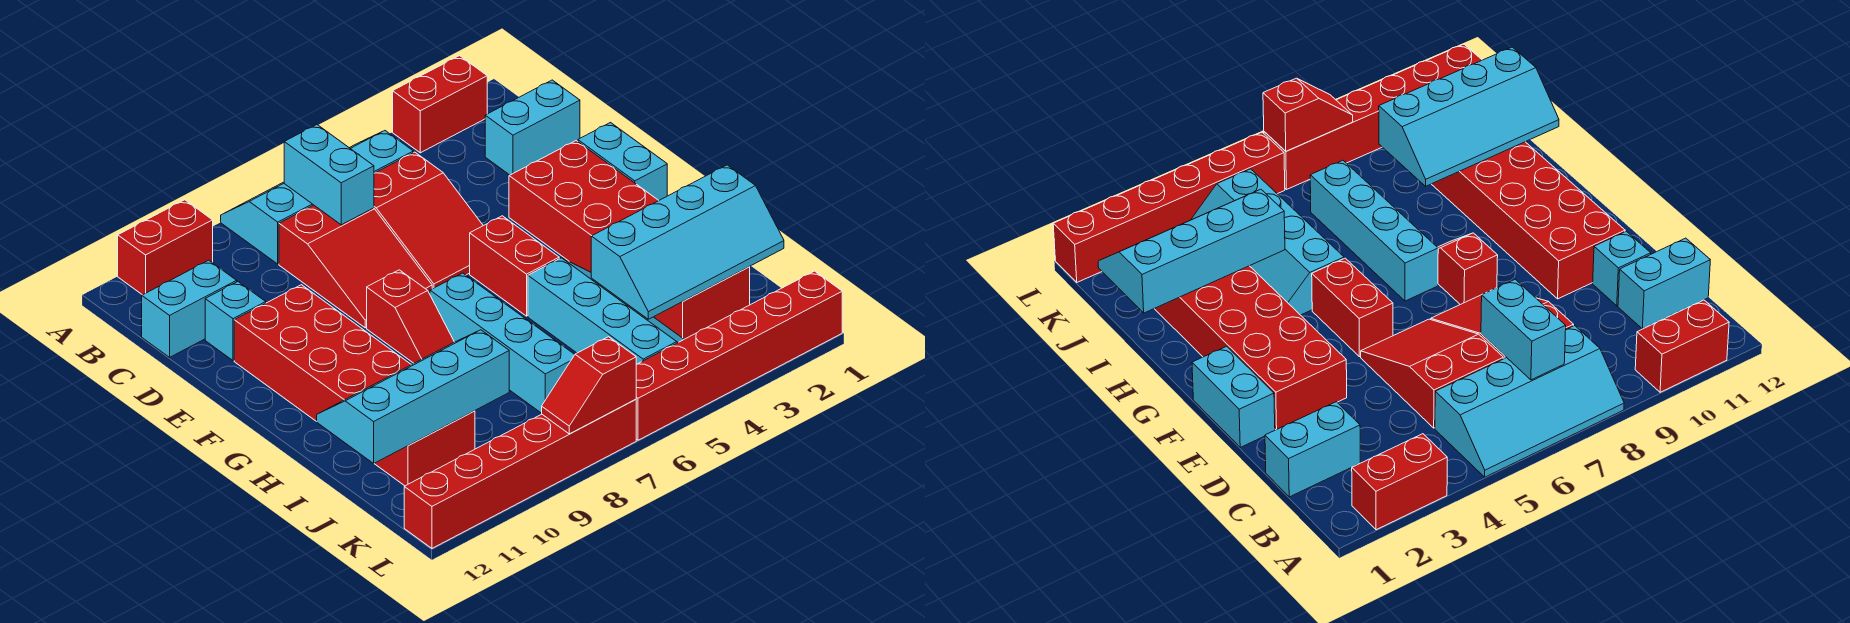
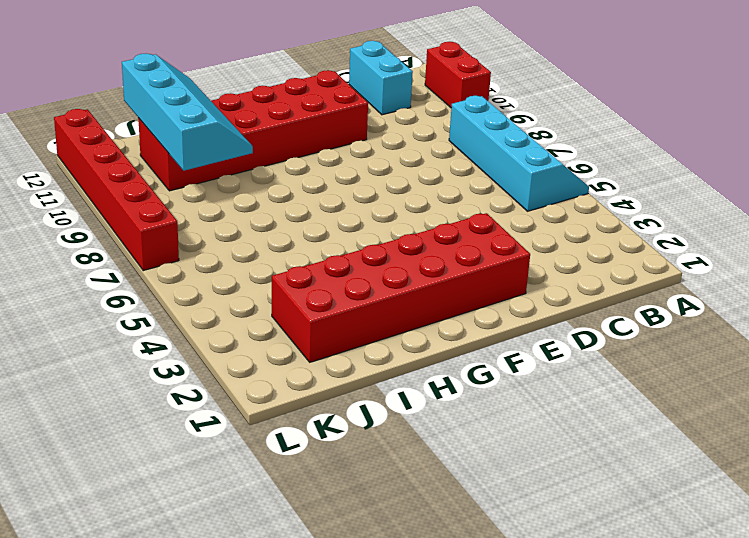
none -> red 1x2 brick [393,56,487,153]
none -> cyan 1x2 brick [485,80,580,175]
none -> red 2x3 slope [374,152,483,289]

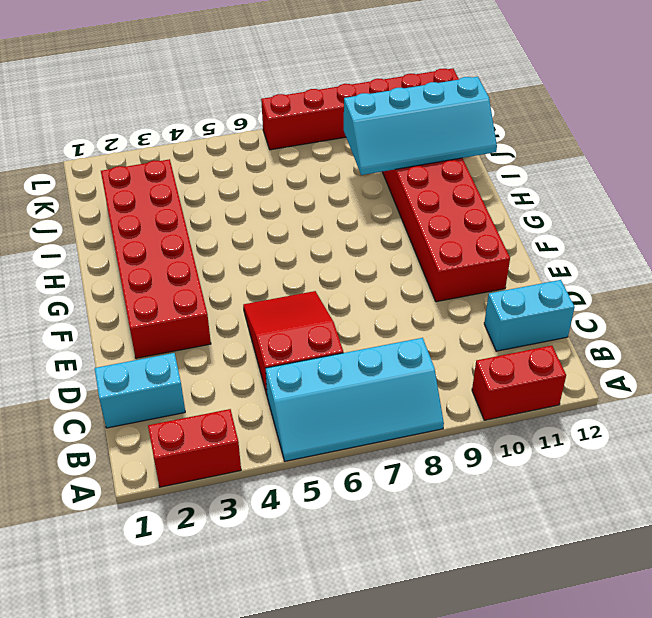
none -> red 2x3 slope [279,205,432,328]
none -> cyan 1x1 brick [205,282,266,361]
none -> cyan 1x2 brick [578,123,667,200]

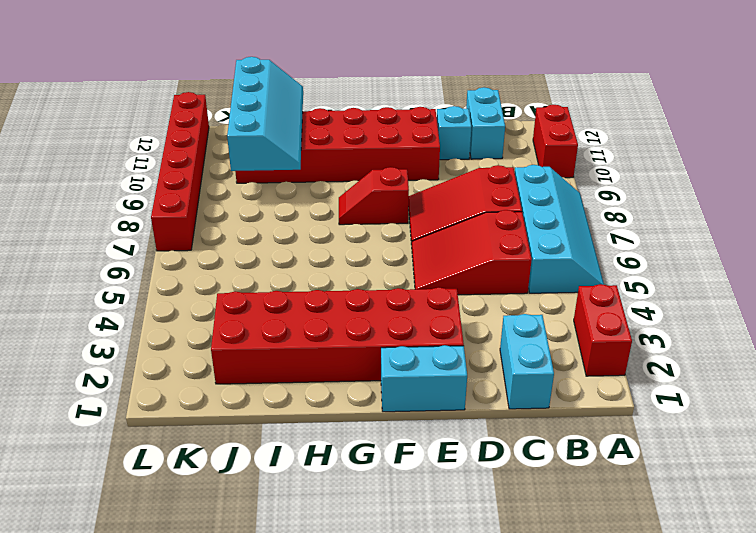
none -> red 1x2 brick [470,216,559,316]
none -> cyan 1x4 brick [430,273,575,413]
none -> cyan 2x4 slope [528,258,684,364]

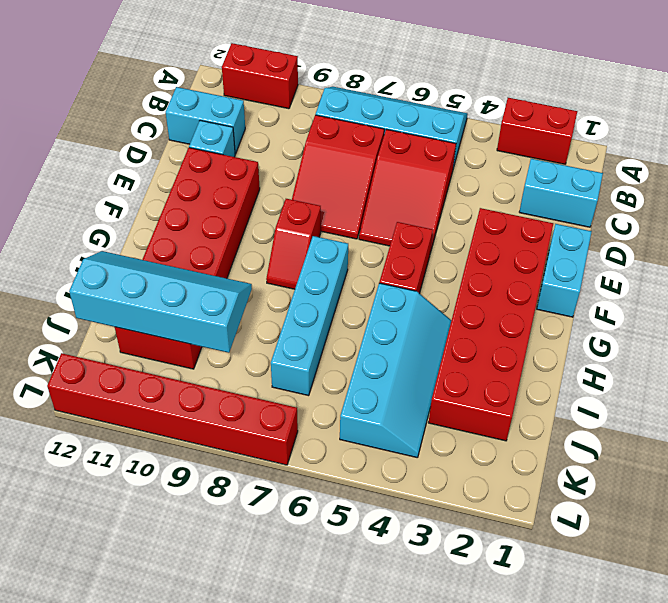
none -> red 1x6 brick [636,271,842,440]
none -> cyan 1x2 brick [284,125,374,225]
none -> cyan 2x4 slope [591,165,784,319]

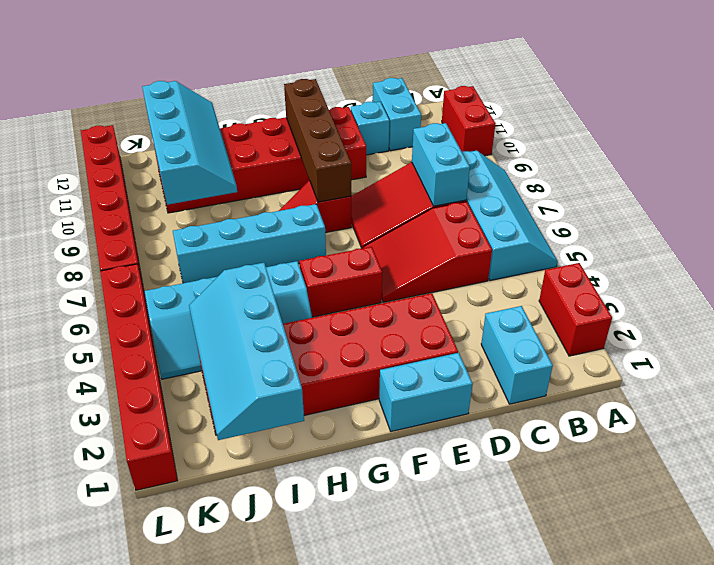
cyan 1x2 brick [412,123,470,206] -> cyan 1x2 brick turned to [284,125,374,225]
brown 1x4 brick [284,79,351,202] -> none
none -> red 1x2 slope [542,337,636,434]

